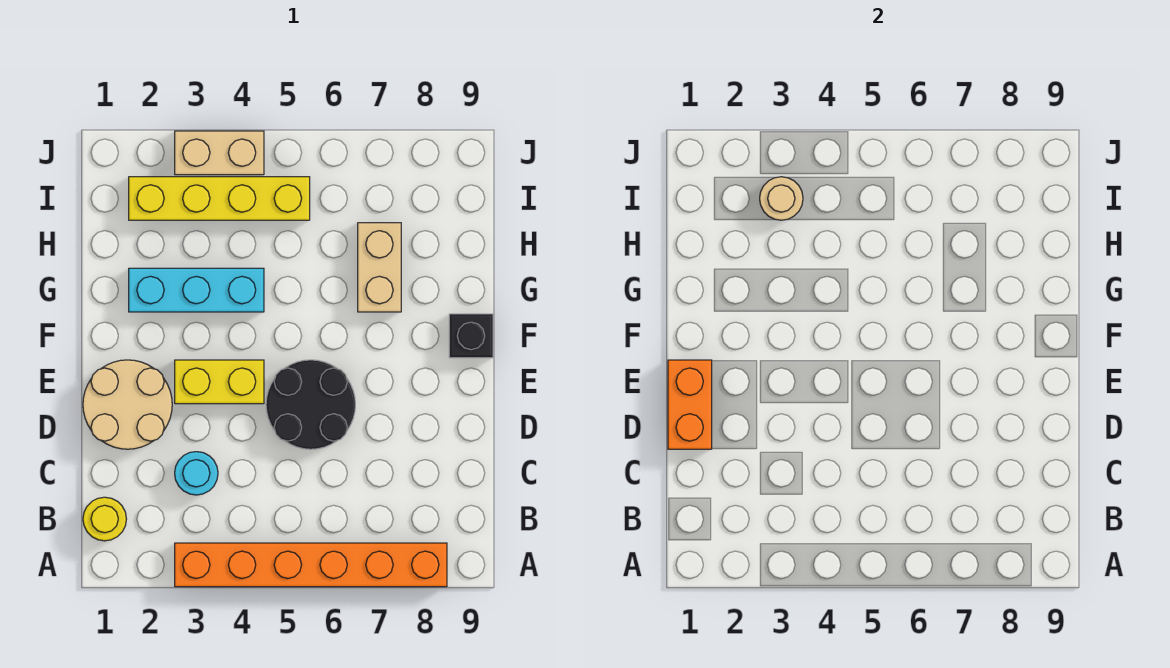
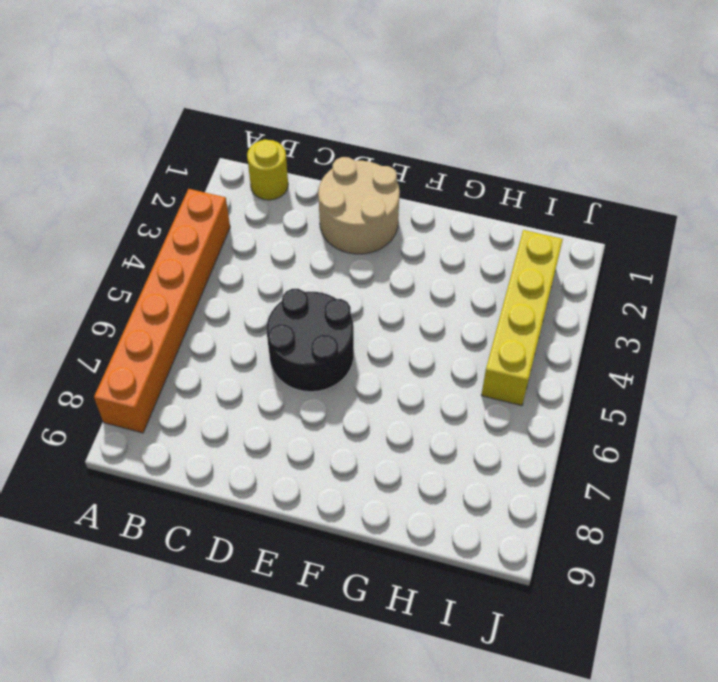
none -> cyan 1x1 round brick [175,452,218,495]
none -> yellow 1x2 brick [175,360,264,404]
none -> black 1x1 brick [449,314,493,358]

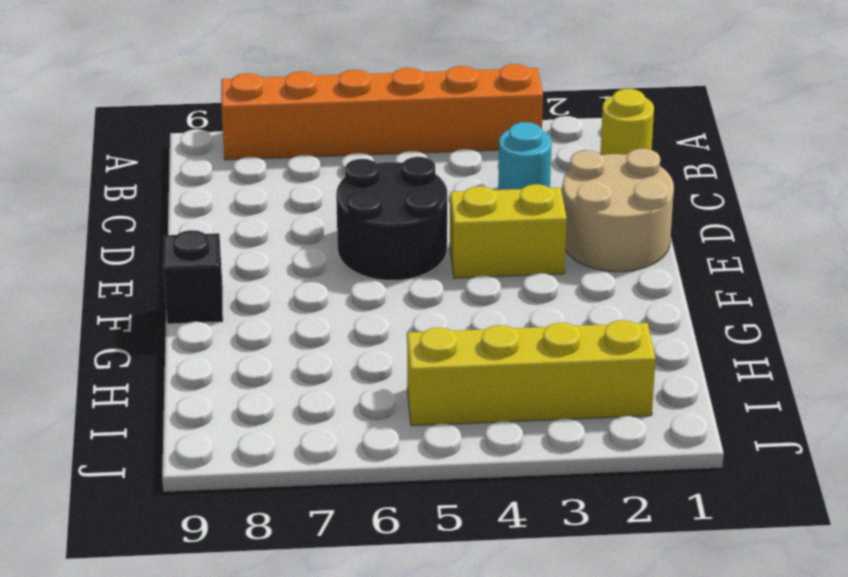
none -> cyan 1x3 brick [129,268,264,312]
none -> tan 1x2 brick [358,223,401,312]
none -> tan 1x2 brick [175,131,264,175]

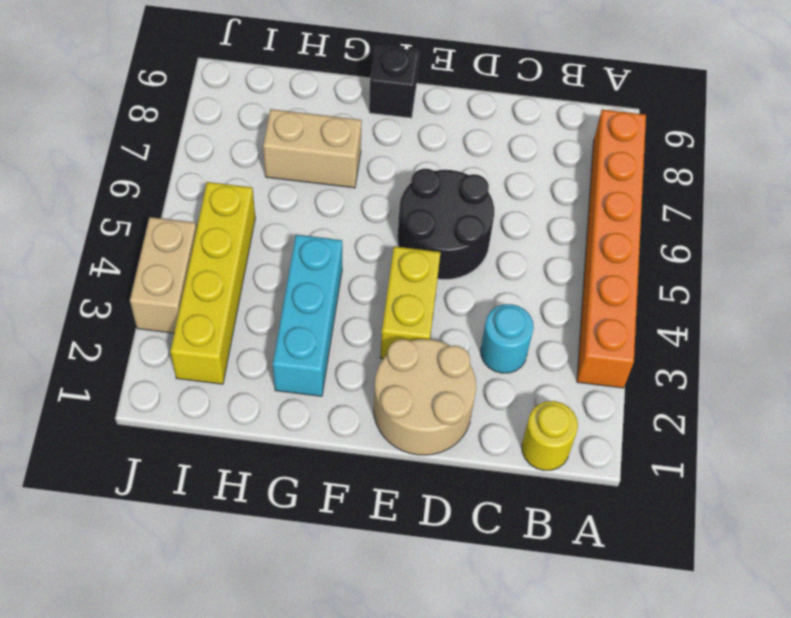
none -> orange 1x2 brick [668,360,712,449]
none -> tan 1x1 round brick [760,177,803,220]

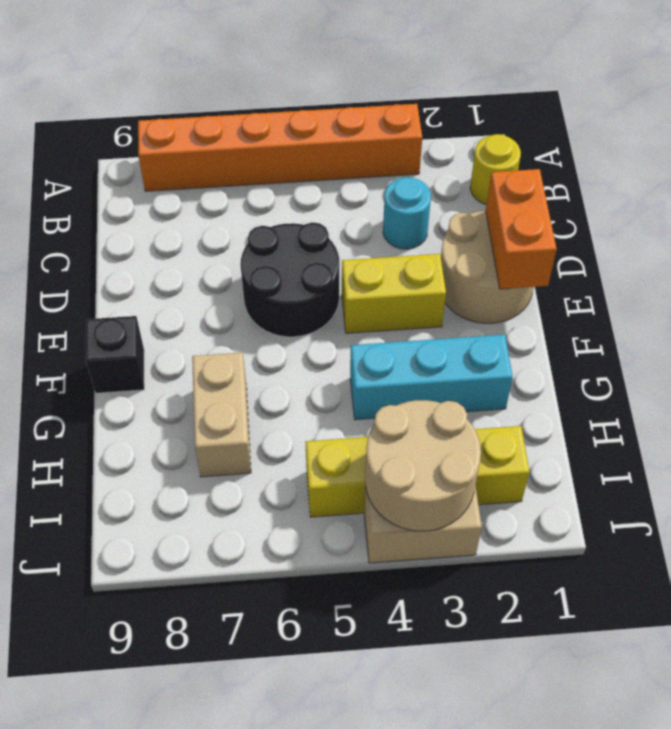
tan 2x2 round brick [365,400,481,531] -> tan 1x1 round brick [760,177,803,220]

